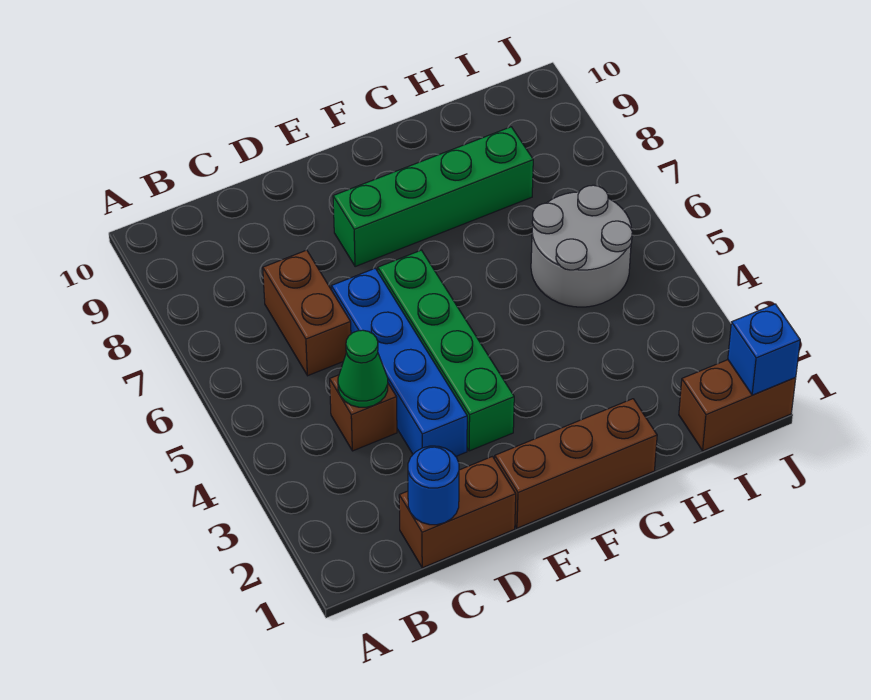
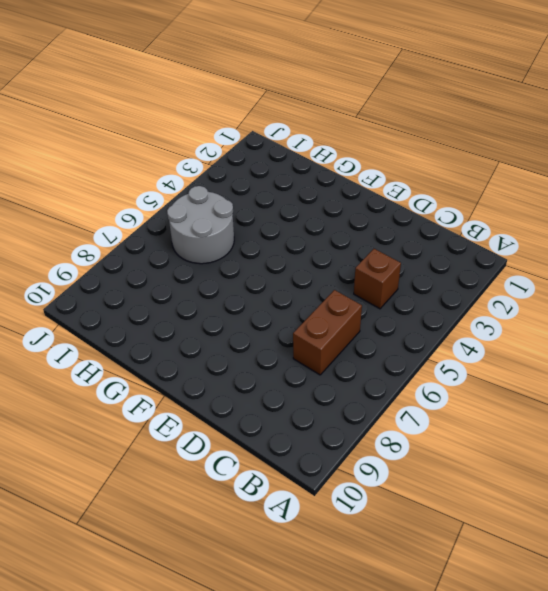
none -> brown 1x2 brick [399,456,516,568]
none -> blue 1x4 brick [331,268,467,456]
none -> brown 1x3 brick [495,399,657,528]

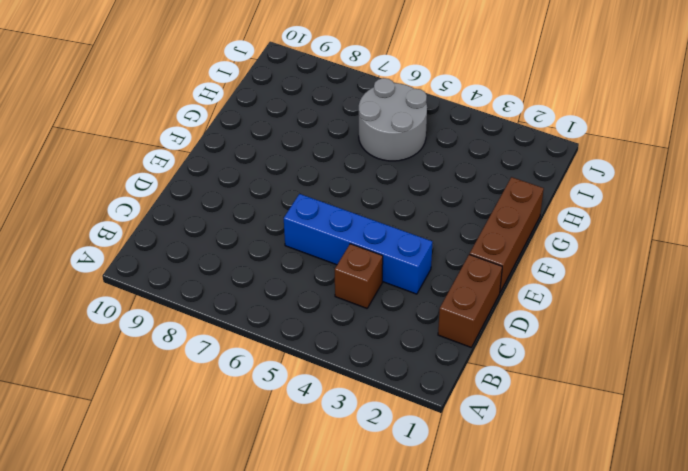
none -> brown 1x2 brick [263,250,351,376]
none -> green 1x4 brick [378,250,514,451]
none -> green 1x4 brick [333,127,533,267]

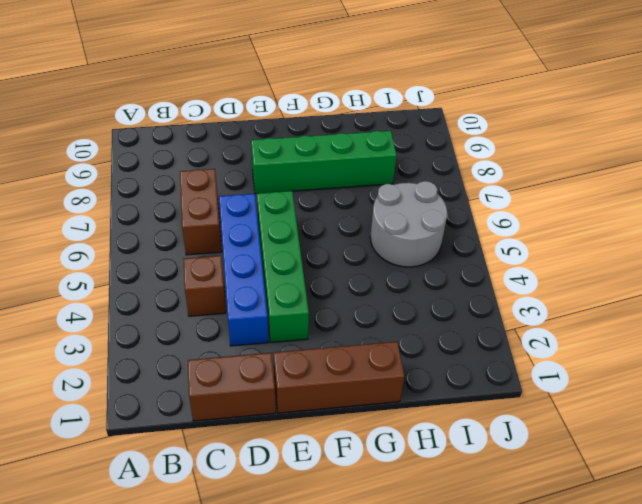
none -> brown 1x2 brick [679,360,796,451]
none -> blue 1x1 round brick [408,446,459,525]
none -> green 1x1 cone [338,330,388,407]

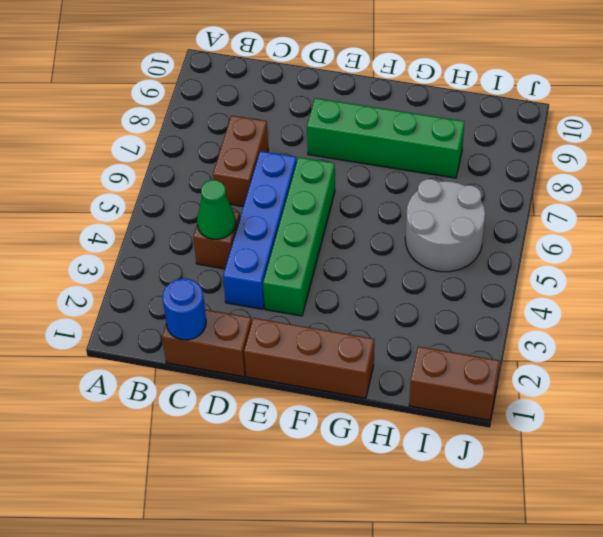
none -> blue 1x1 brick [728,304,800,395]

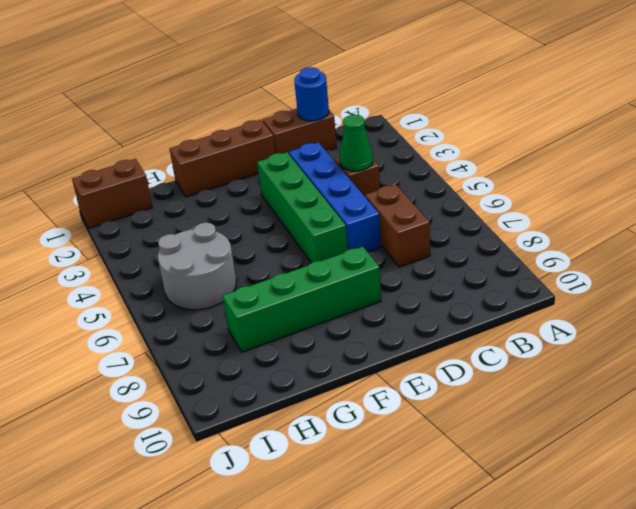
none -> blue 1x1 brick [728,304,800,395]

